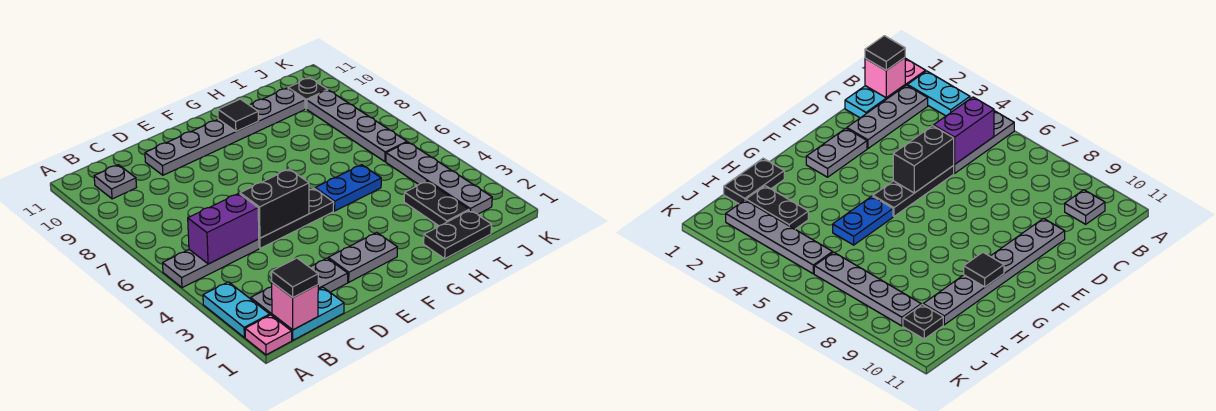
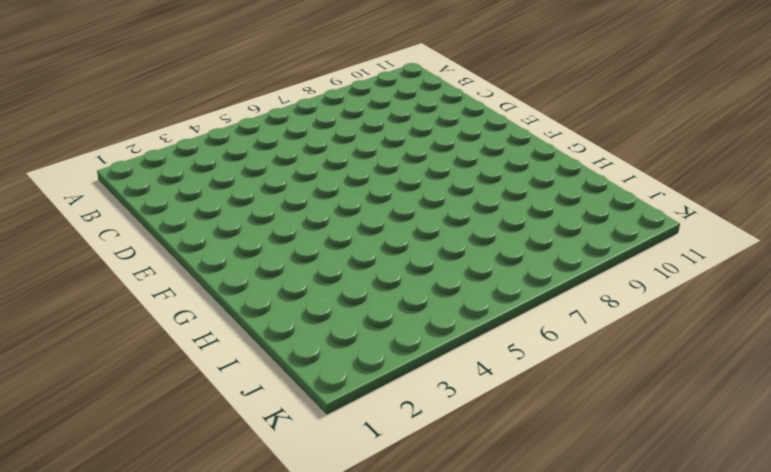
none -> pink 1x1 plate [245,315,292,355]
none -> cyan 1x2 plate [203,282,270,337]
none -> grey 1x3 plate [163,239,259,288]

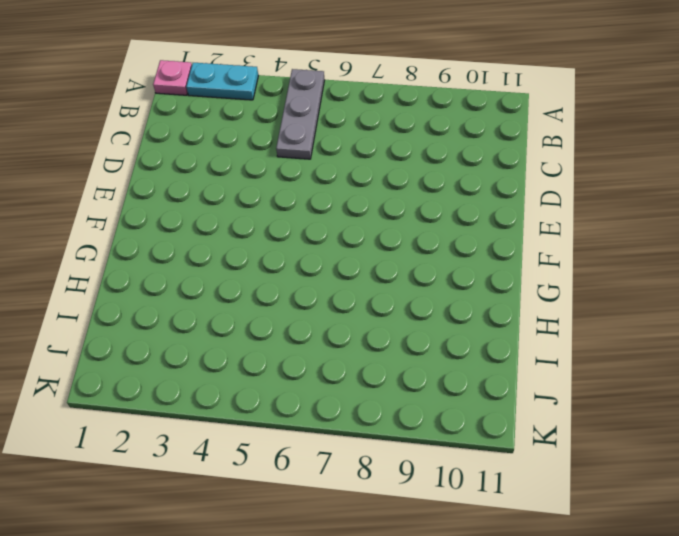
none -> cyan 1x2 plate [272,288,344,340]
none -> grey 1x3 plate [251,258,348,315]
none -> grey 1x1 plate [94,165,137,199]

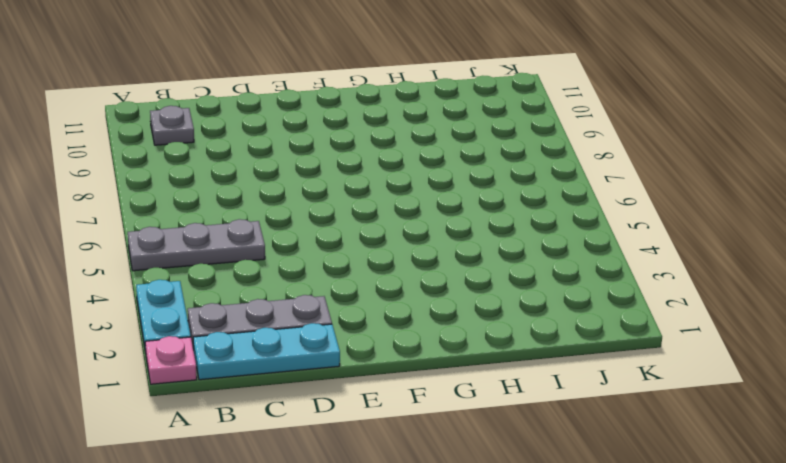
cyan 1x3 plate [193,323,340,380] -> cyan 1x2 plate [272,288,344,340]
none -> black 1x3 plate [259,188,334,248]
none -> grey 1x6 plate [145,88,305,175]
none -> grey 1x2 plate [328,232,397,282]

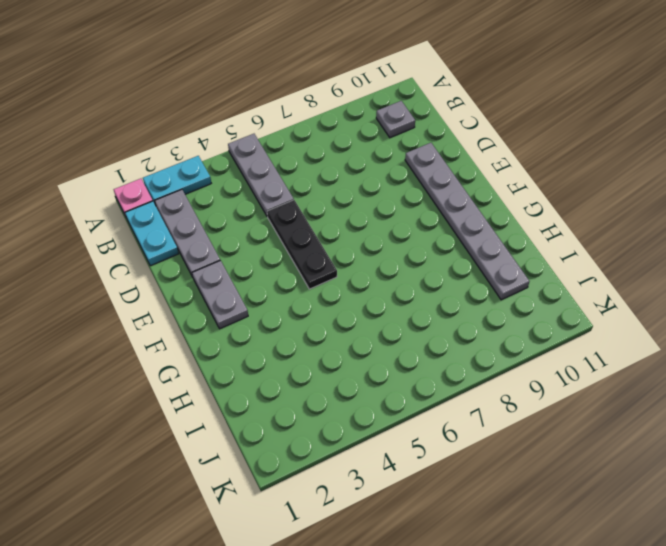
none -> blue 1x2 plate [315,165,381,211]
none -> black 1x2 plate [424,210,492,259]
none -> black 1x2 plate [404,181,469,226]

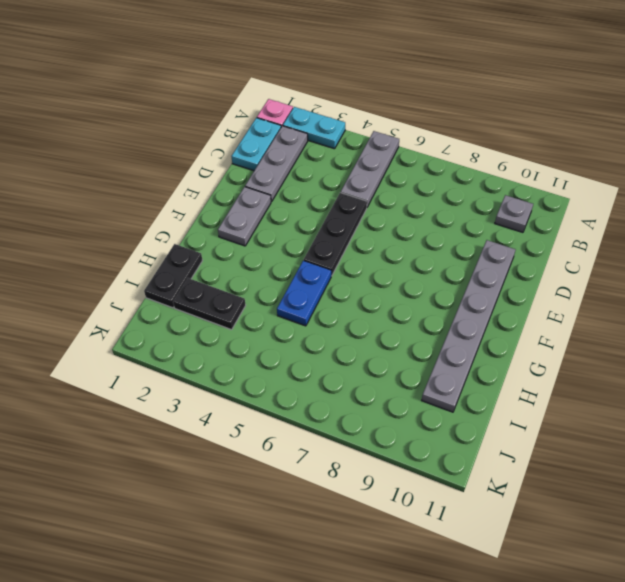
none -> grey 1x4 plate [386,142,492,214]
none -> grey 1x4 plate [307,90,407,162]
none -> black 1x1 plate [288,78,328,109]

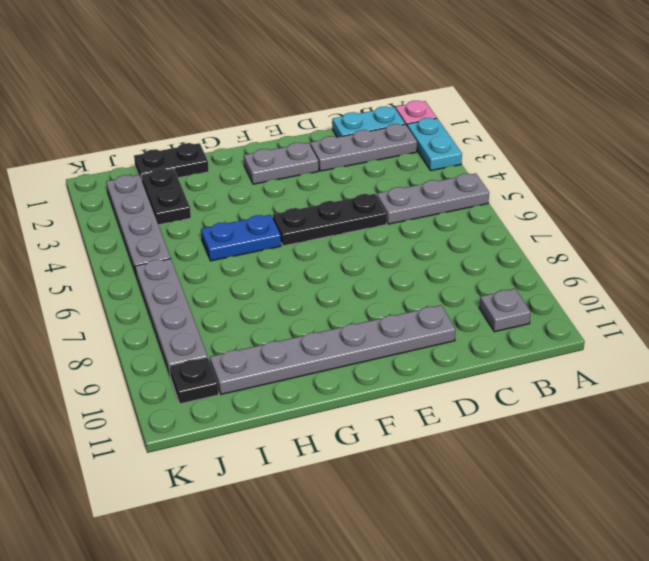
none -> pink 1x1 brick [272,282,318,330]
none -> purple 1x2 brick [188,193,259,264]
none -> black 1x2 brick [240,169,309,238]

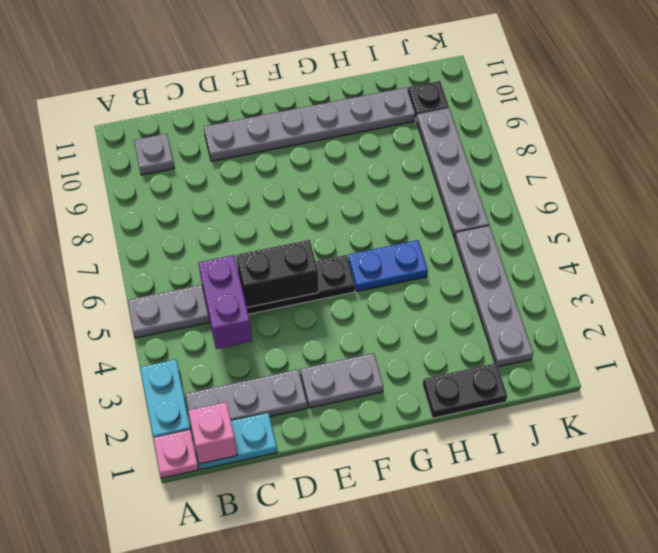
purple 1x2 brick [198,255,252,349] -> purple 1x2 brick turned to [188,193,259,264]
none -> black 1x2 plate [404,181,469,226]
none -> black 1x1 tile [218,99,259,131]
none -> black 1x1 tile [271,258,318,298]

